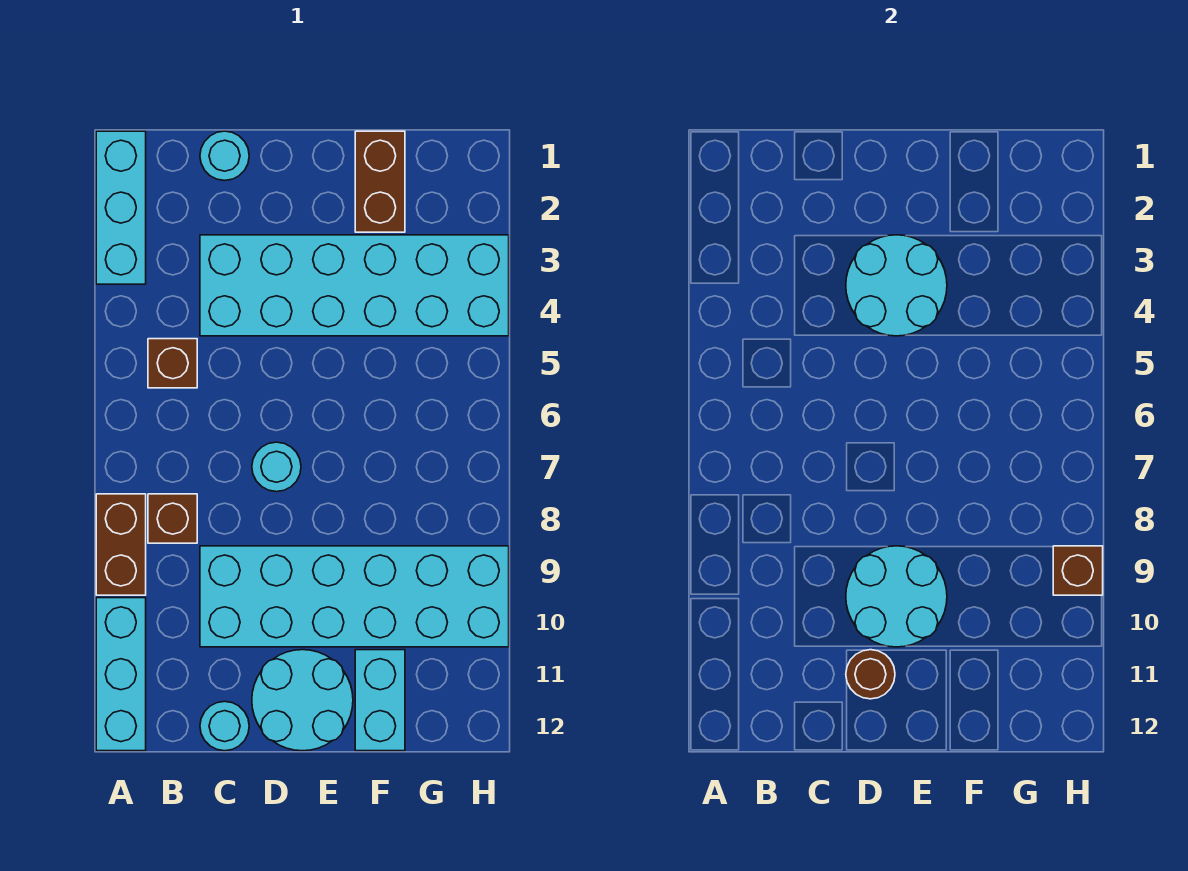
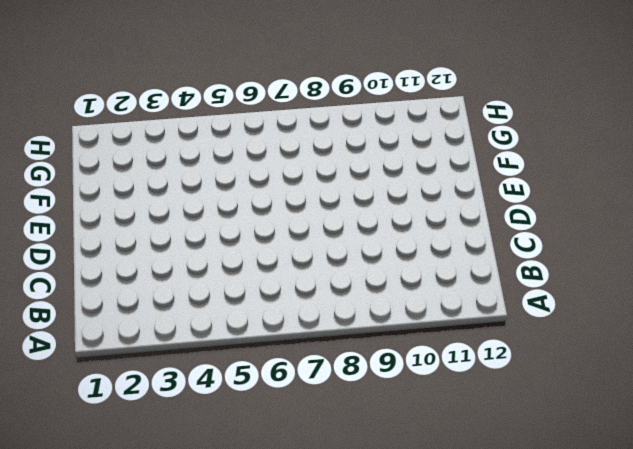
none -> cyan 1x3 brick [96,131,146,284]
none -> brown 1x2 brick [96,494,146,595]
none -> cyan 1x3 brick [96,598,146,751]

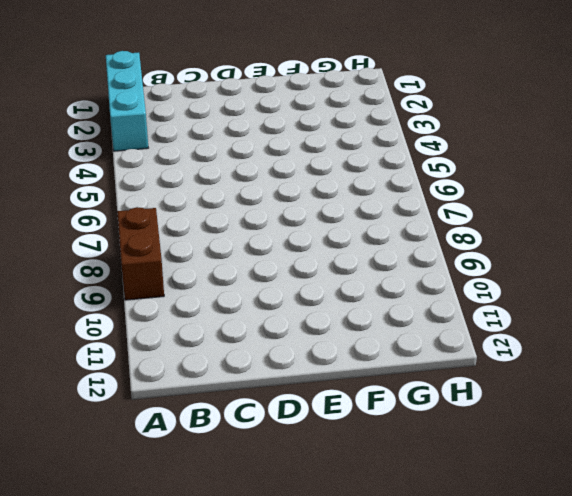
none -> cyan 1x3 brick [96,598,146,751]
none -> brown 1x1 brick [148,339,197,388]
none -> brown 1x1 brick [148,494,197,543]

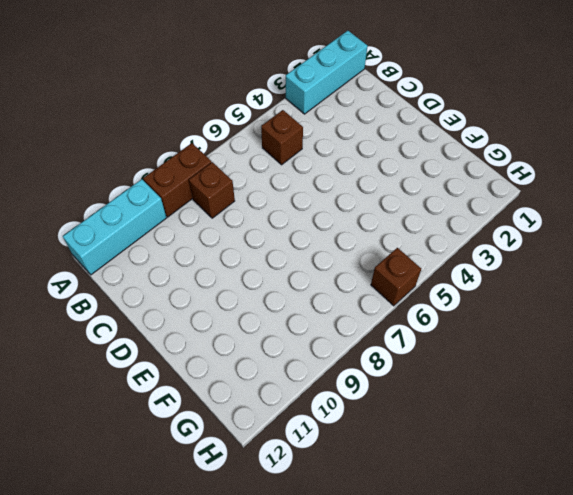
brown 1x1 brick [371,248,421,306] -> brown 1x1 brick moved to [1053,546,1103,595]
none -> cyan 1x1 round brick [200,131,249,180]
none -> cyan 2x6 brick [200,235,509,336]
none -> cyan 2x6 brick [200,546,509,647]

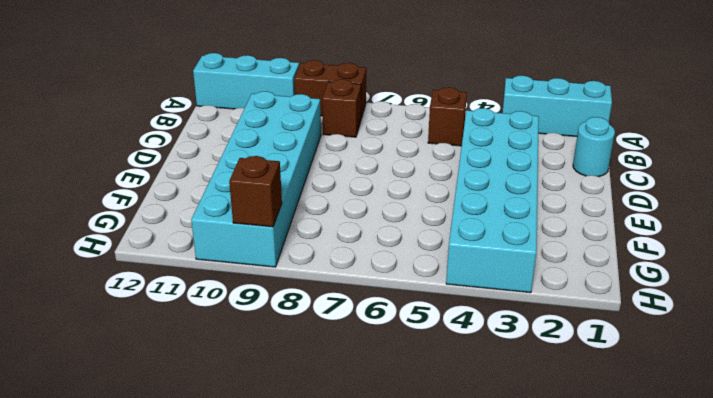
none -> cyan 1x1 round brick [200,701,249,751]
none -> cyan 1x1 round brick [252,442,301,492]
none -> cyan 2x2 round brick [252,650,353,751]

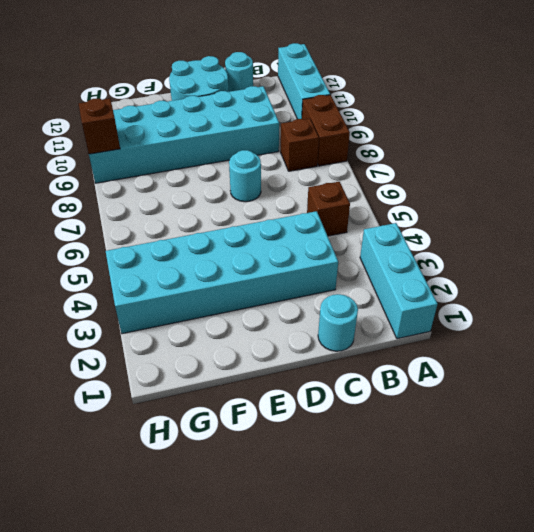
none -> brown 1x2 brick [355,131,405,232]
none -> cyan 1x2 brick [355,650,405,751]
none -> cyan 2x2 round brick [846,235,947,336]

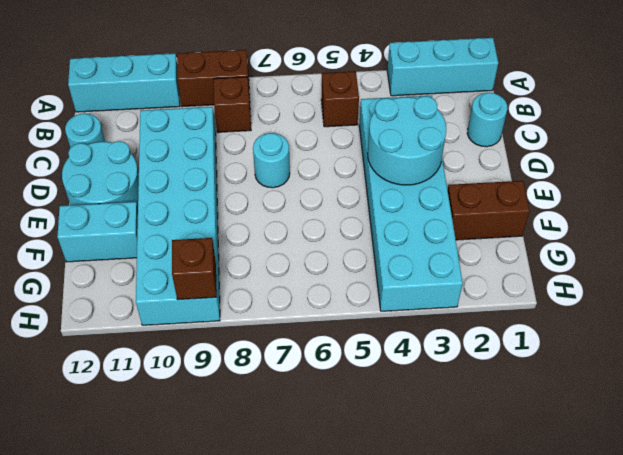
none -> cyan 2x2 round brick [846,546,947,647]
none -> brown 1x1 round brick [846,650,895,699]

